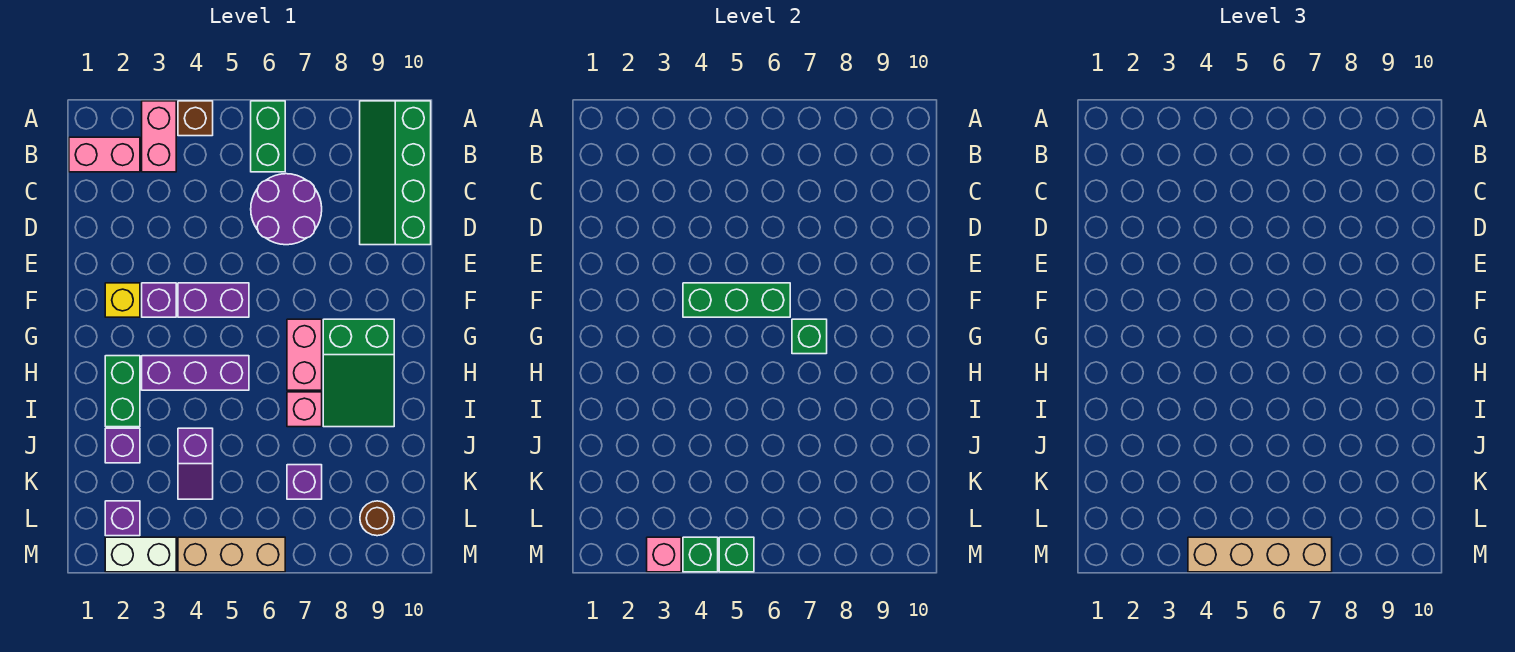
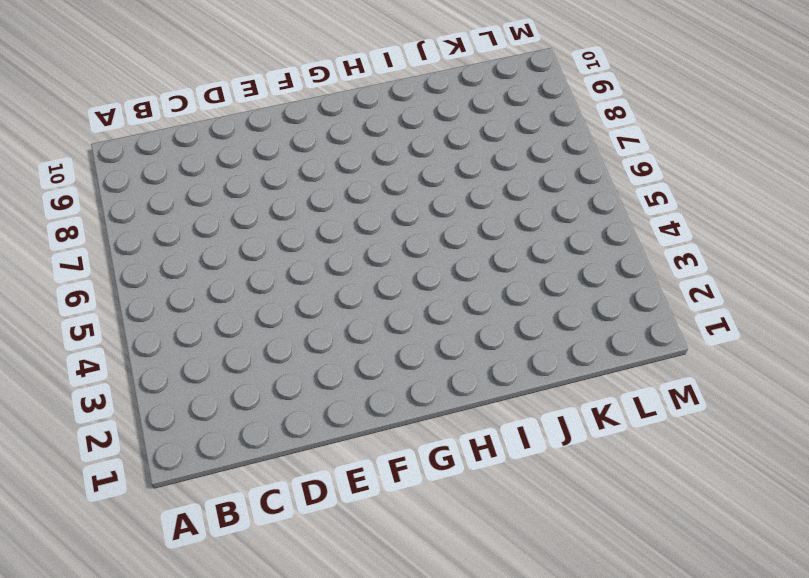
none -> pink 1x2 brick [142,101,176,172]
none -> brown 1x1 brick [178,101,213,136]
none -> green 1x2 brick [251,101,285,172]

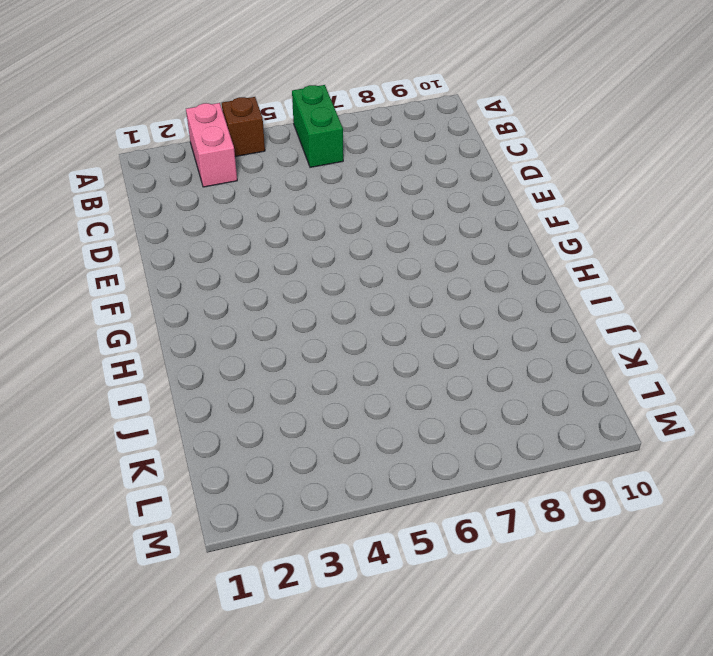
none -> green 2x4 slope [360,101,431,245]
none -> pink 1x2 brick [69,137,140,172]
none -> purple 2x2 round brick [251,174,322,245]

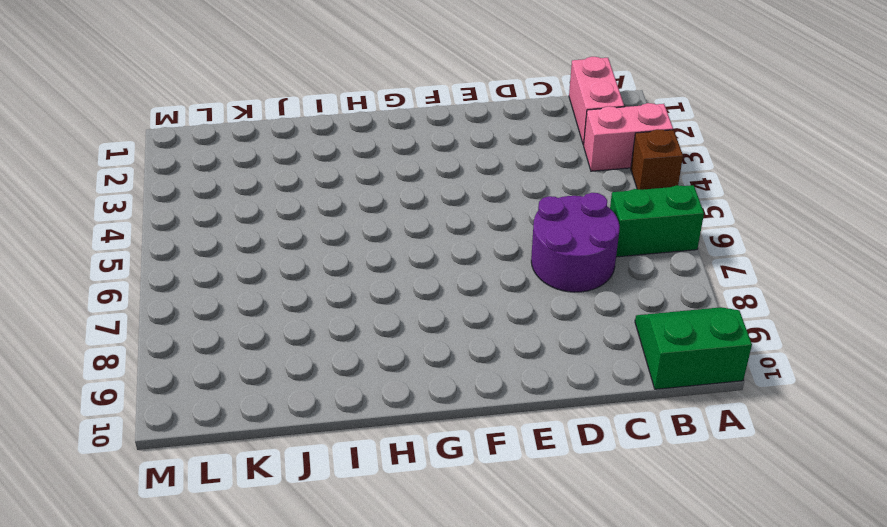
green 2x2 slope [635,307,752,389] -> green 2x4 slope [360,101,431,245]
none -> yellow 1x1 brick [105,283,140,317]
none -> purple 1x1 brick [142,283,176,317]
none -> purple 1x2 brick [178,283,249,317]

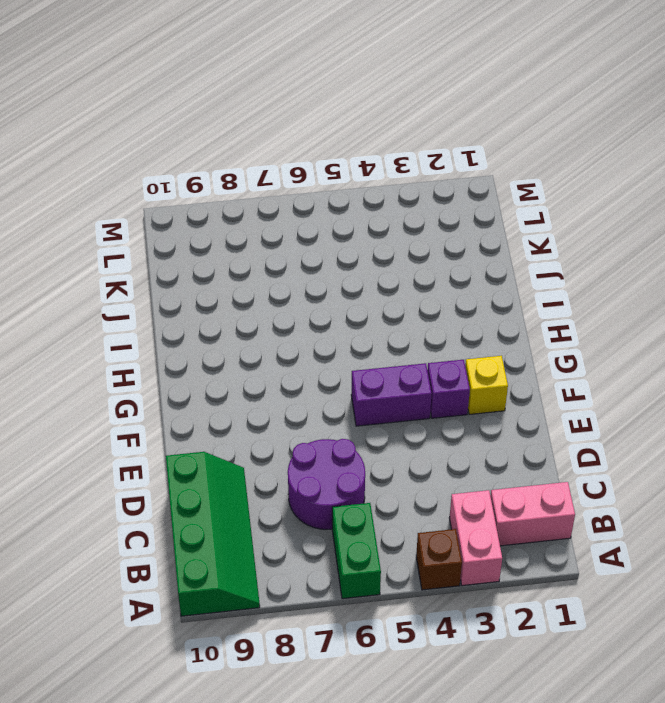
none -> pink 1x2 brick [287,319,322,390]
none -> green 2x3 slope [323,319,394,427]
none -> green 1x2 brick [105,356,140,427]

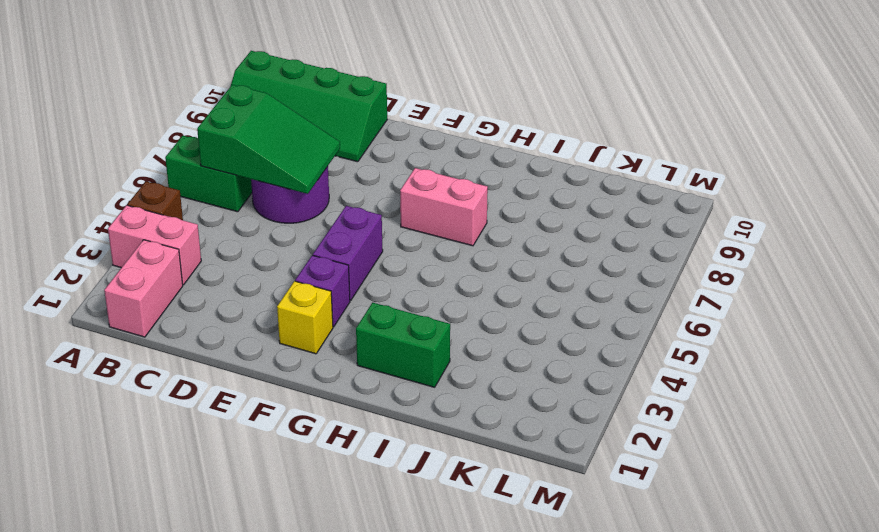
green 2x3 slope [197,85,340,194] -> green 2x3 slope moved to [323,319,394,427]
none -> purple 1x3 brick [142,356,249,390]
none -> pink 1x1 brick [287,392,322,427]
none -> purple 1x1 brick [105,428,140,463]

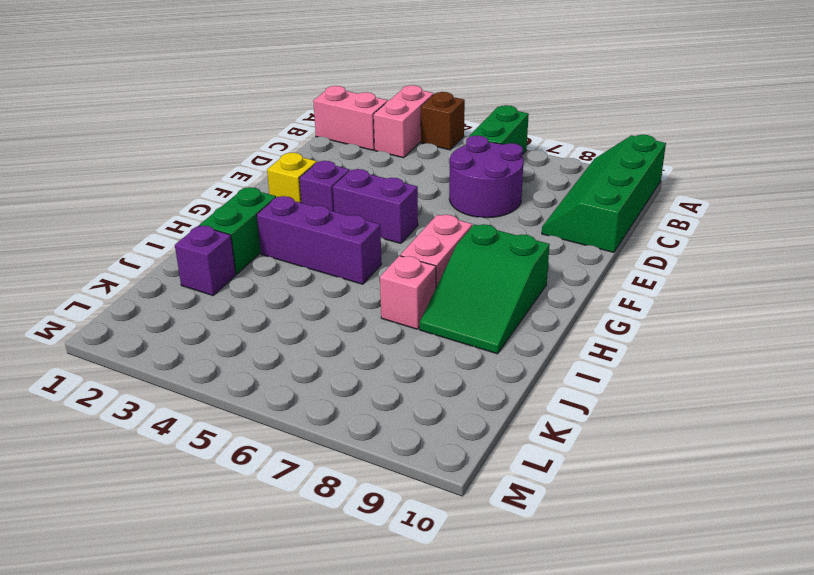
none -> purple 1x2 slope [178,428,213,499]
none -> purple 1x1 brick [287,465,322,499]
none -> purple 1x1 brick [105,501,140,536]

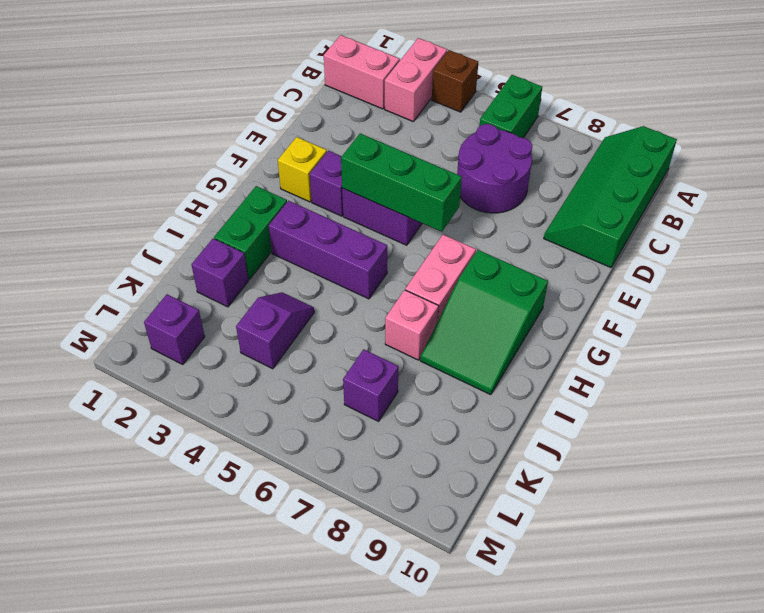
purple 1x2 slope [236,292,314,369] -> purple 1x2 slope turned to [178,428,213,499]
none -> brown 1x1 round brick [360,501,394,536]
none -> white 1x2 brick [105,537,176,572]
none -> tan 1x3 brick [178,537,285,572]

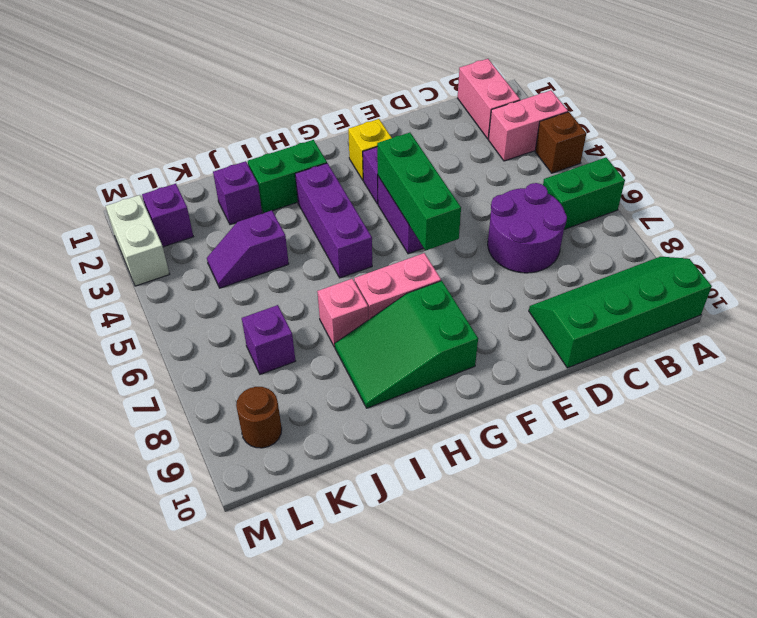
none -> tan 1x3 brick [178,537,285,572]
none -> green 1x1 brick [792,319,827,354]
none -> pink 1x1 brick [647,537,681,572]

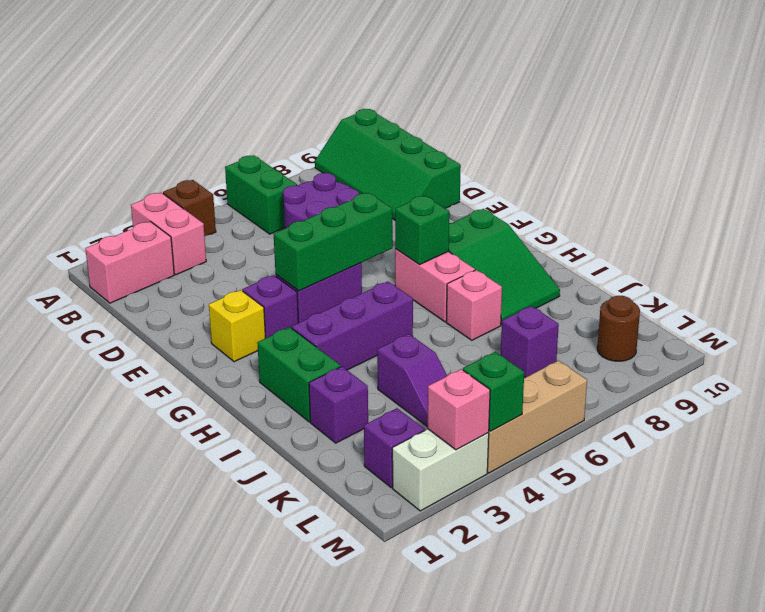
none -> green 1x1 brick [719,537,754,572]
none -> tan 1x4 brick [1188,537,1332,572]

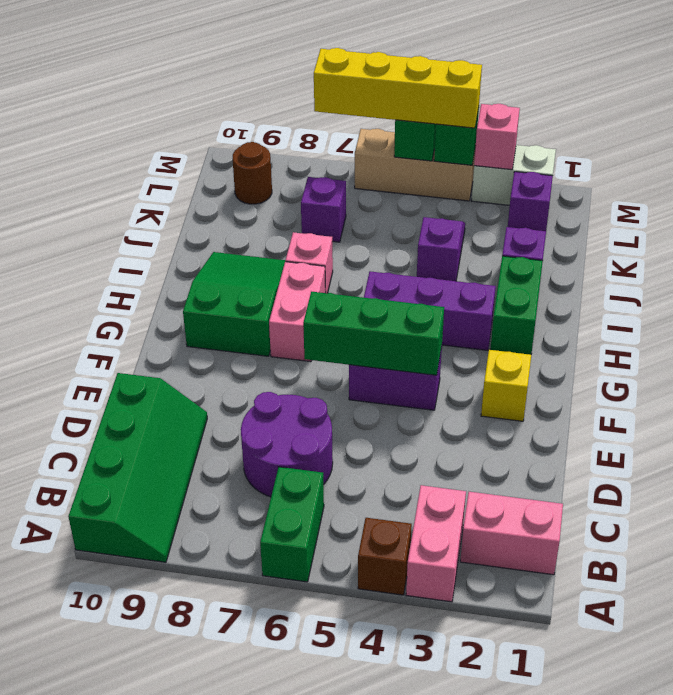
yellow 1x4 brick [314,48,482,128] -> tan 1x4 brick [1188,537,1332,572]
none -> purple 1x1 brick [142,283,176,317]
none -> green 1x1 brick [792,319,827,354]

